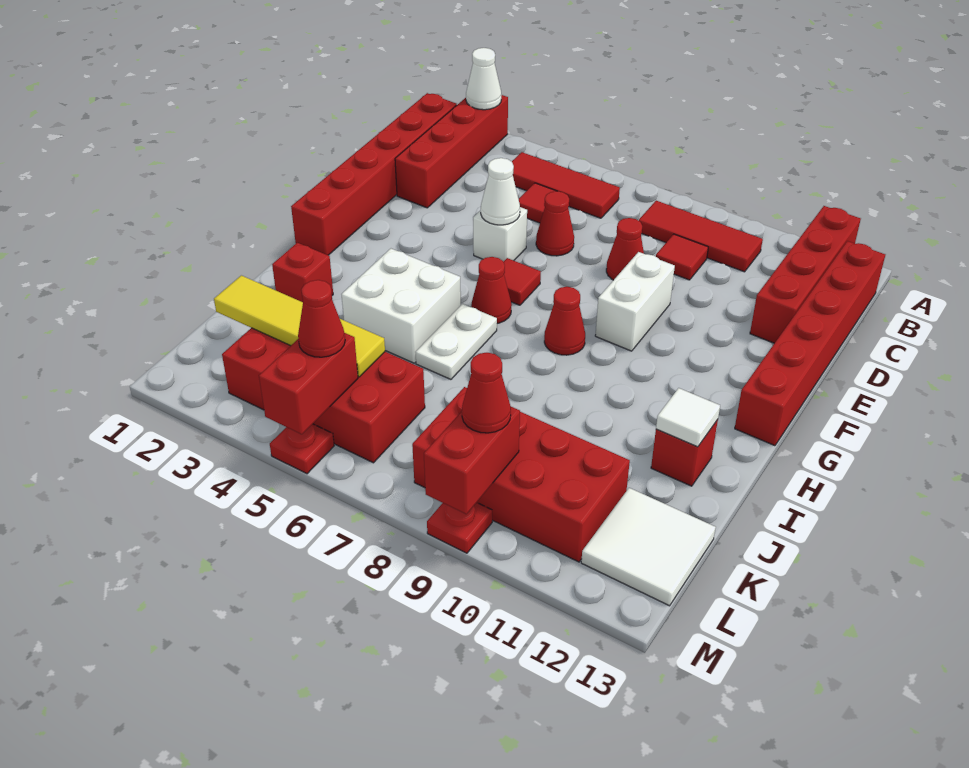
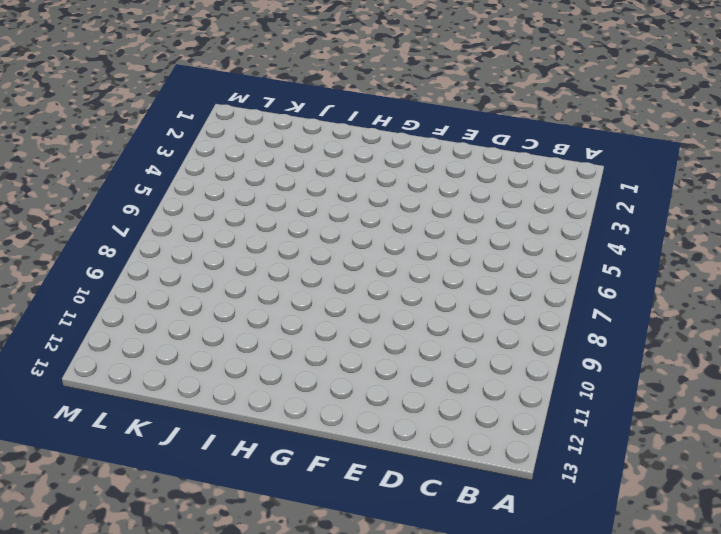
none -> red 1x4 brick [395,95,508,208]
none -> red 1x4 brick [750,206,861,343]
none -> red 1x6 brick [291,93,457,255]
none -> red 1x3 tile [512,152,620,218]

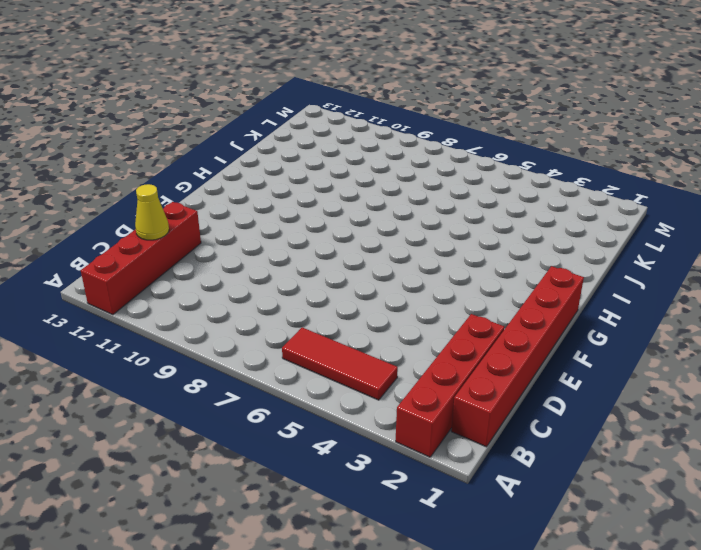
yellow 1x1 cone [135,184,169,240] -> none
none -> red 1x3 tile [639,201,763,272]
none -> red 1x6 brick [735,241,885,446]
none -> red 1x1 tile [519,183,555,223]
none -> red 1x1 tile [656,234,708,280]

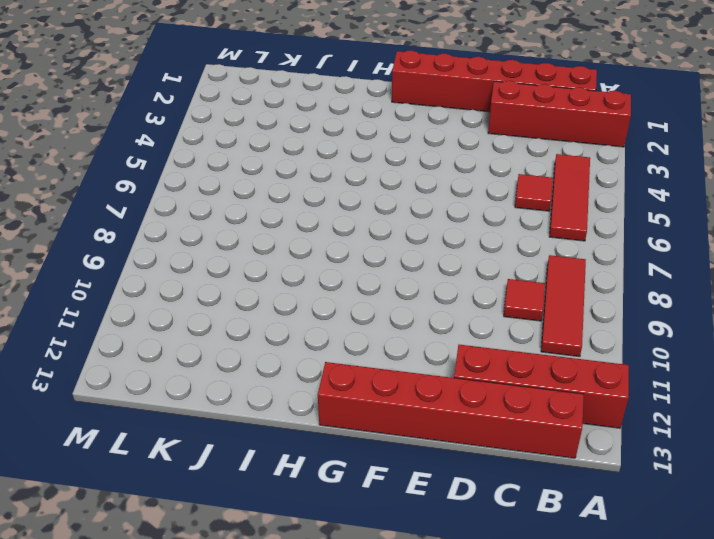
none -> red 1x1 cone [536,191,574,256]
none -> red 1x1 cone [606,218,644,280]
none -> white 1x1 brick [473,207,527,262]
none -> white 1x2 brick [595,252,675,351]

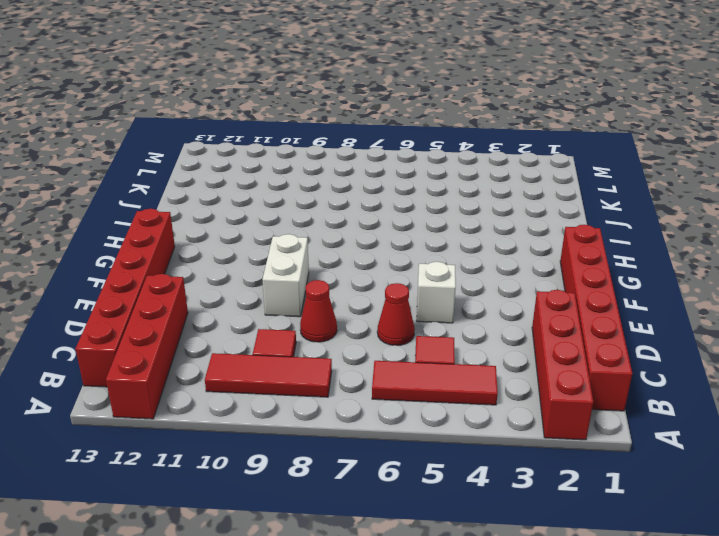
none -> red 1x1 tile [504,258,541,305]
none -> red 1x1 cone [471,257,512,323]
none -> red 1x1 cone [544,287,585,355]
none -> white 2x2 brick [342,249,461,363]

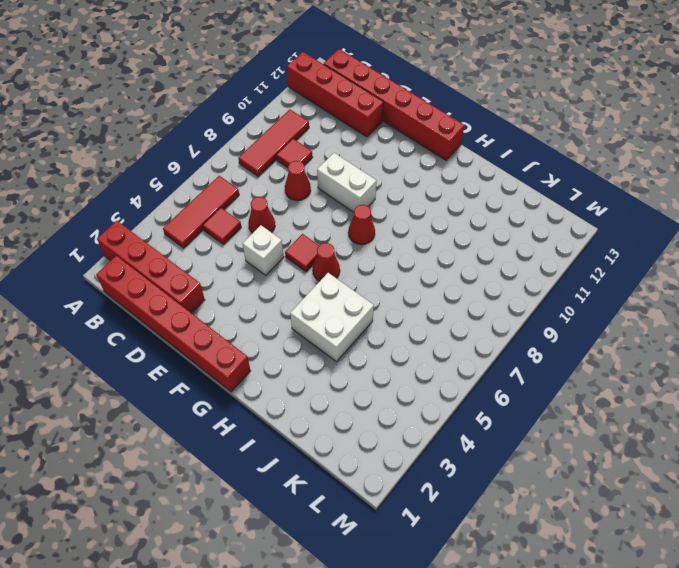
none -> white 1x2 plate [416,304,497,379]
none -> red 1x1 brick [272,243,333,302]
none -> red 1x1 brick [651,420,718,486]
none -> red 2x4 brick [222,328,425,463]

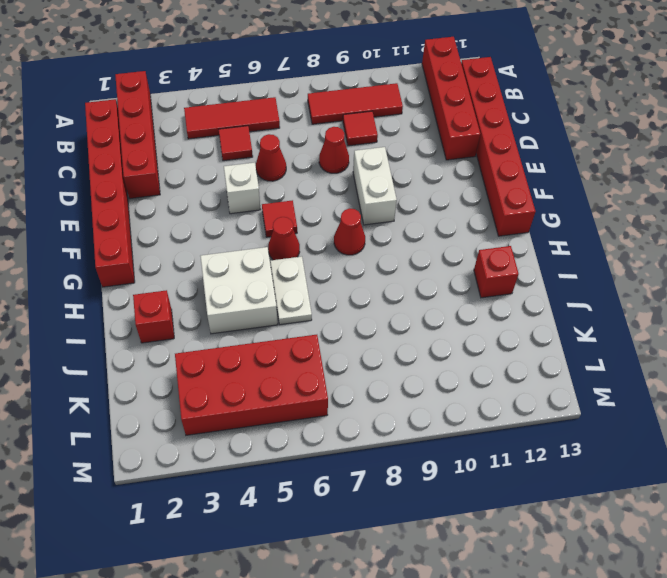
none -> red 2x4 brick [412,387,630,562]
none -> white 2x2 tile [581,488,716,606]
none -> red 1x1 plate [270,424,334,474]
none -> red 1x1 plate [427,502,492,553]

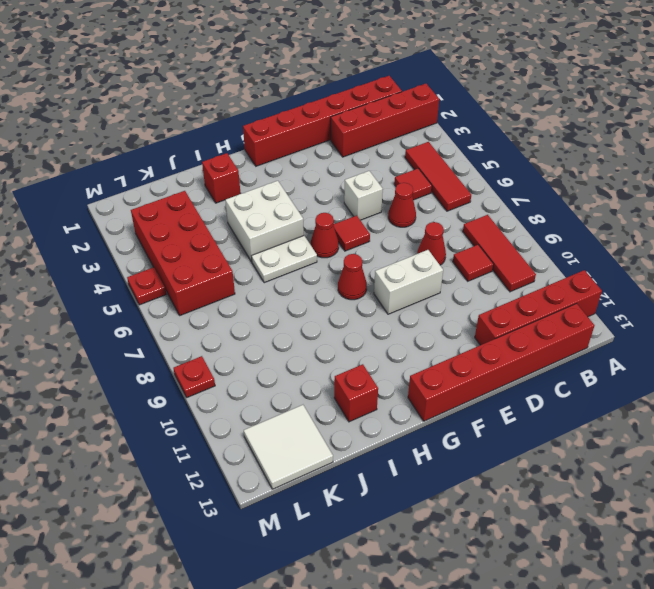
none -> red 2x4 brick [412,387,630,562]
none -> white 1x1 cone [466,48,501,110]
none -> white 1x1 cone [481,158,520,225]
none -> white 1x1 tile [656,388,720,447]

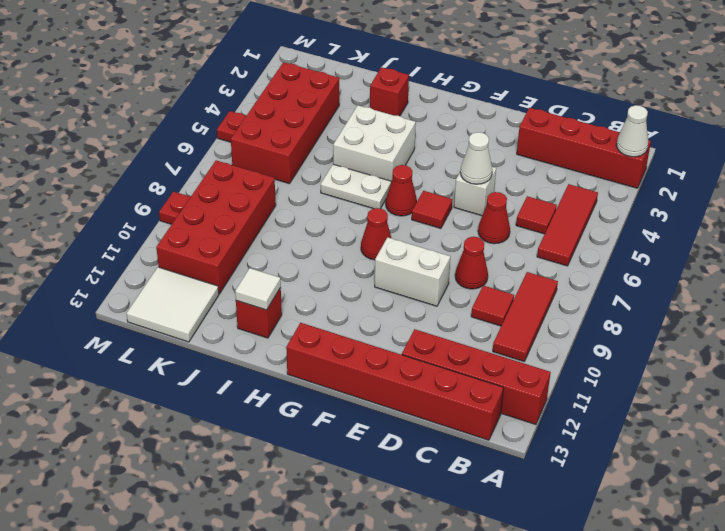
none -> red 1x6 brick [291,93,457,255]
none -> yellow 1x4 tile [214,275,385,377]
none -> red 1x2 brick [259,333,358,434]
none -> red 1x2 brick [424,407,520,514]

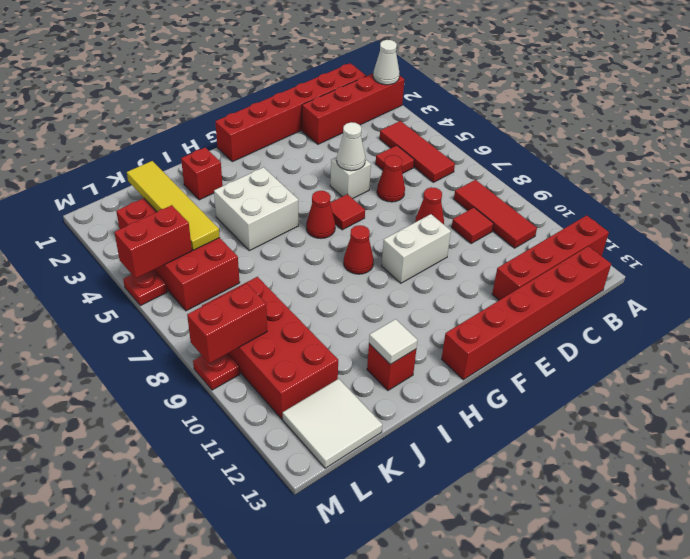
none -> white 1x2 plate [416,304,497,379]
none -> red 1x1 cone [298,280,345,357]
none -> red 1x1 cone [462,353,511,433]

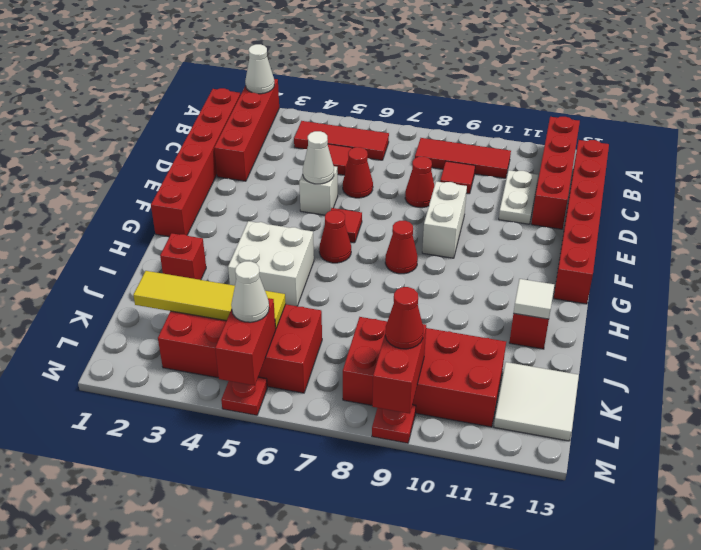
white 1x2 plate [499,170,538,224] -> white 1x2 plate moved to [416,304,497,379]
white 1x1 cone [231,261,269,322] -> red 1x1 cone [298,280,345,357]

